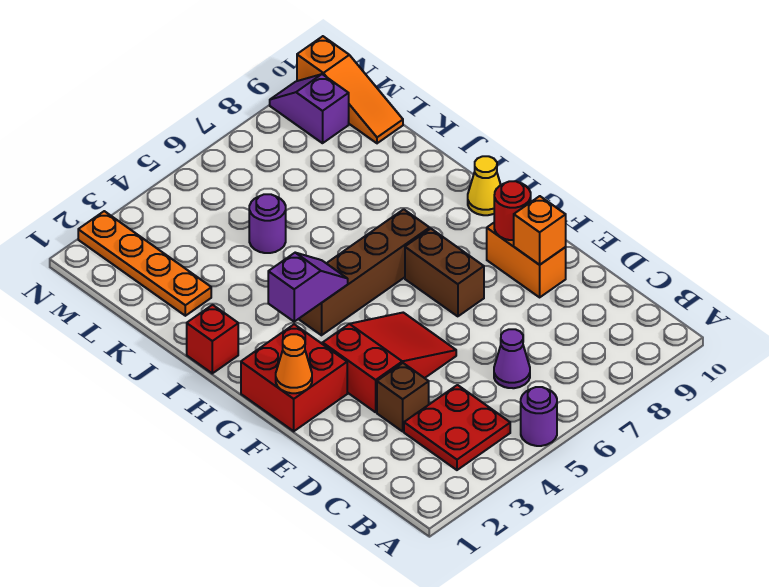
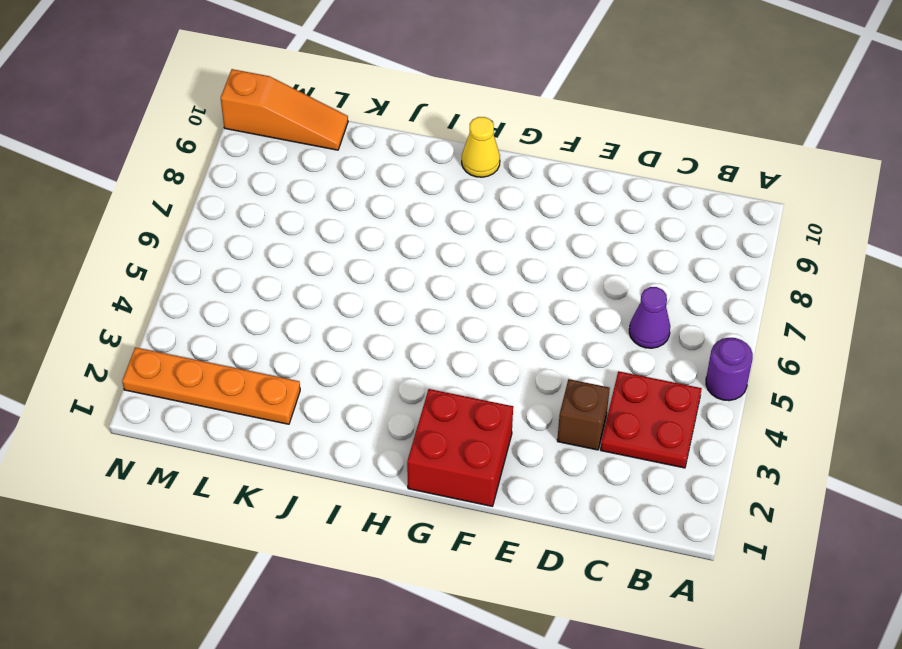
none -> red 2x3 slope [323,313,456,412]
none -> orange 1x2 brick [487,223,566,297]
none -> brown 1x2 brick [405,229,484,316]

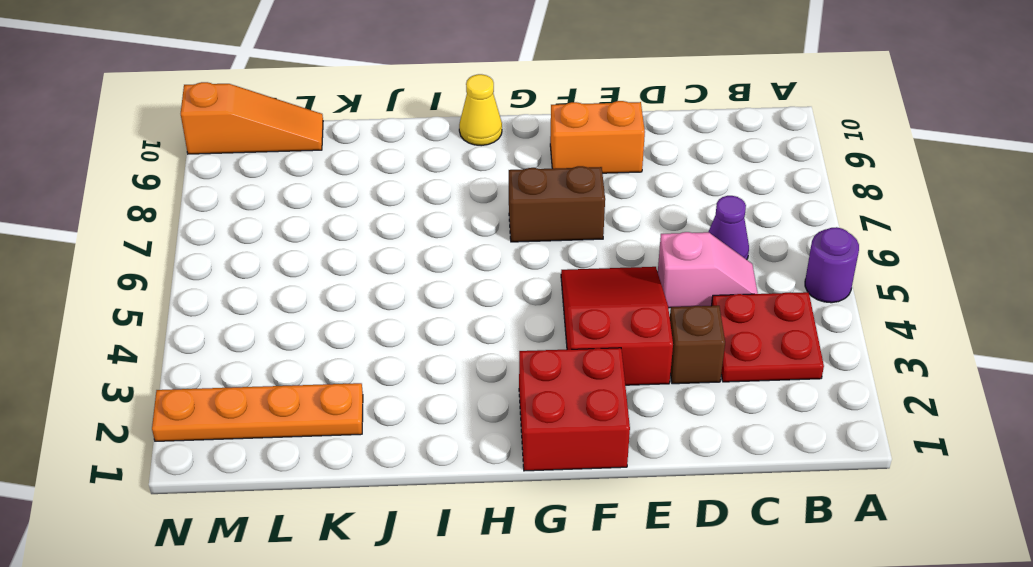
pink 1x2 slope [658,232,758,308] -> none
none -> brown 1x4 brick [299,209,430,335]
none -> red 1x1 brick [187,305,238,373]
none -> purple 1x1 round brick [249,194,286,253]

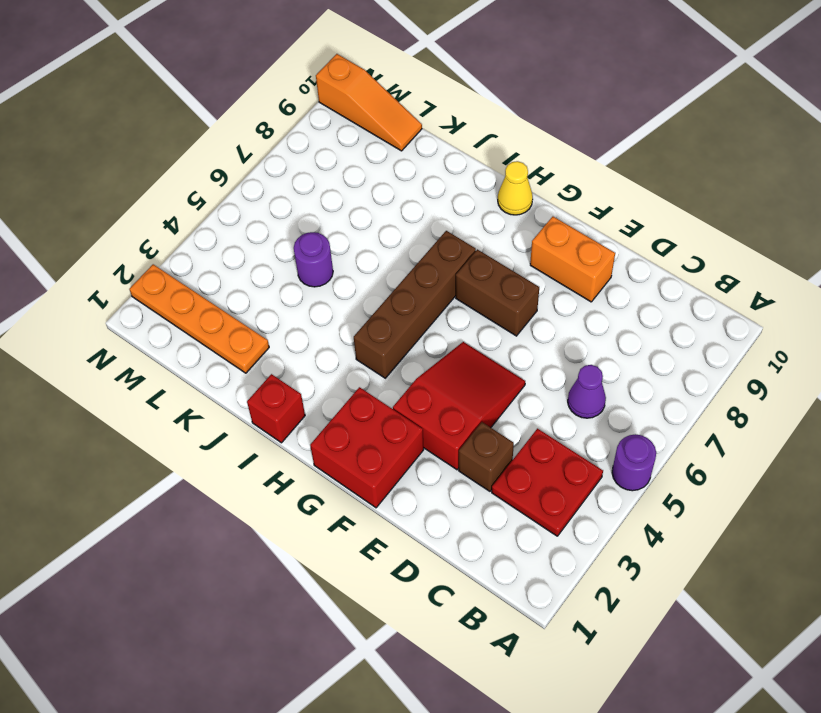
none -> purple 1x2 slope [270,74,349,143]
none -> orange 1x1 brick [514,196,566,265]
none -> orange 1x1 cone [276,334,312,393]

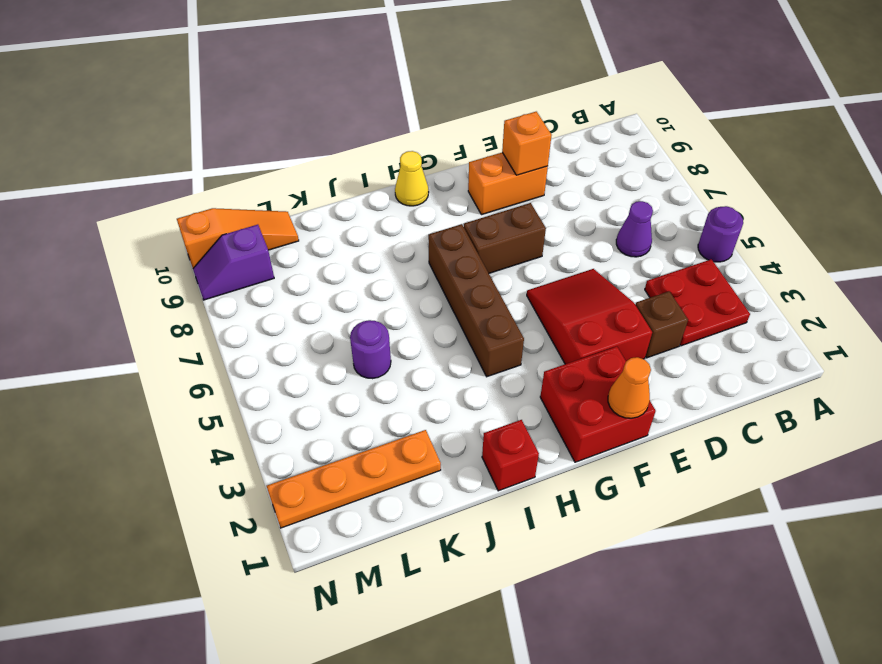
none -> red 1x1 round brick [494,181,531,240]
none -> purple 1x2 slope [268,253,348,322]

